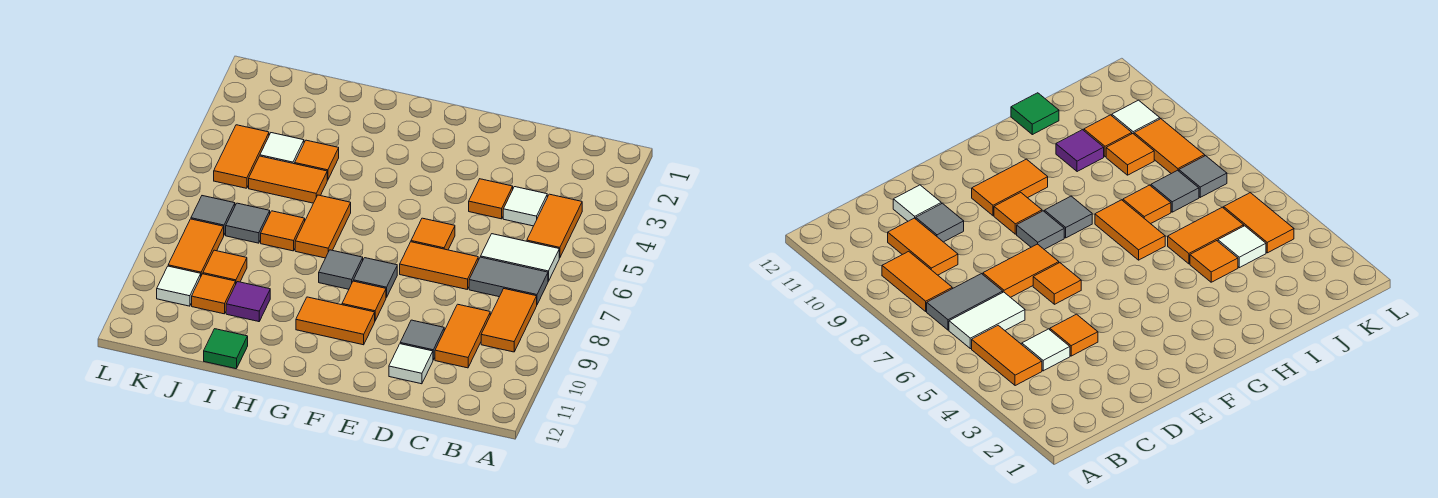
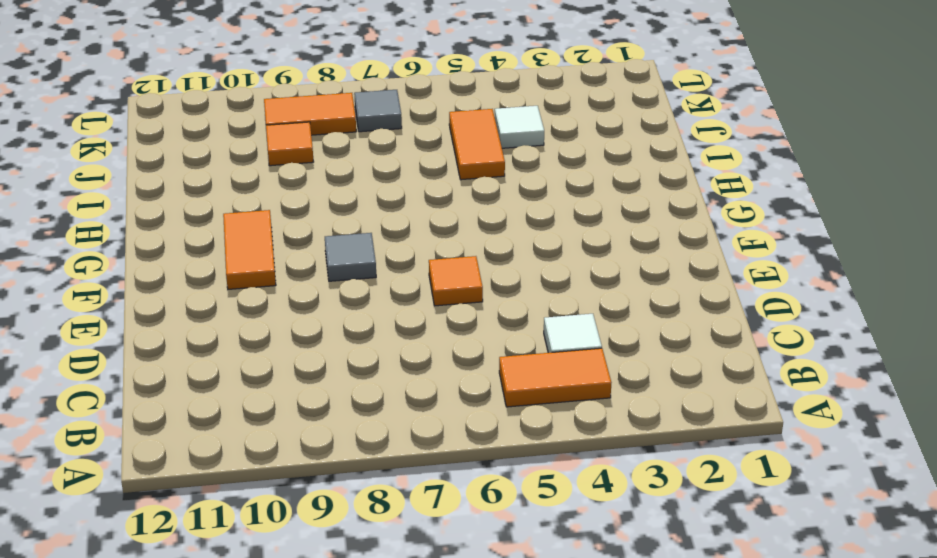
none -> white 1x2 tile [481,234,559,281]
none -> grey 1x2 tile [469,257,548,304]
none -> orange 1x2 tile [481,289,537,352]

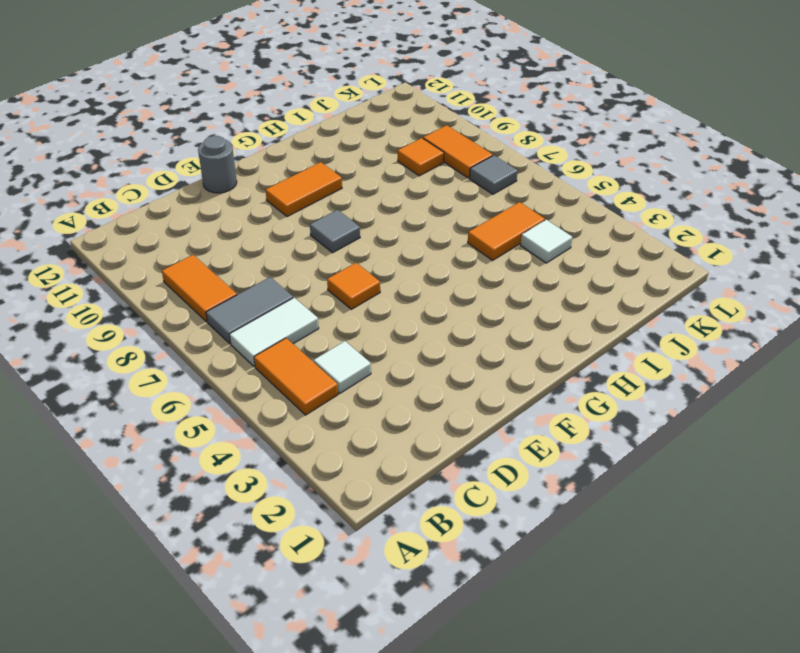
grey 1x1 round brick [198,136,237,193] -> none
none -> orange 1x2 tile [435,304,490,368]
none -> orange 1x1 tile [469,179,513,219]
none -> orange 1x2 tile [400,242,478,289]

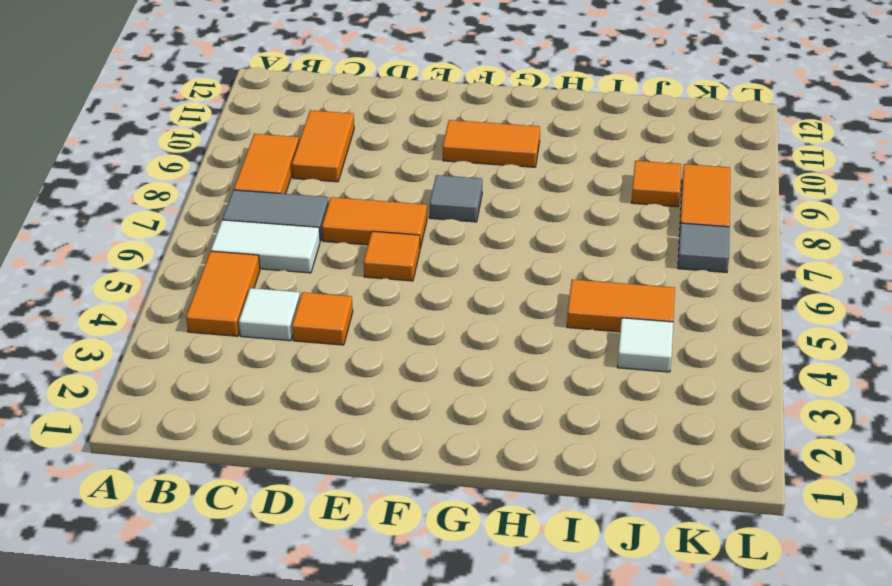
none -> grey 1x1 tile [400,320,444,360]
none -> white 1x1 tile [389,344,433,384]
none -> orange 1x1 tile [342,281,386,320]

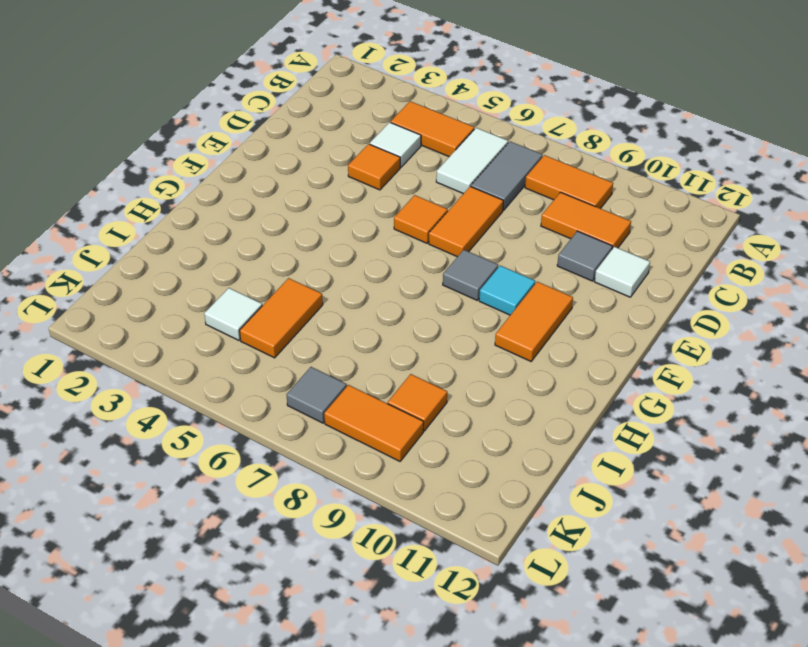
cyan 1x1 tile [479,266,535,315] -> orange 1x1 tile [342,281,386,320]
none -> grey 1x1 tile [319,250,363,289]
none -> orange 1x2 tile [295,195,351,258]
none -> orange 1x1 tile [295,140,339,180]

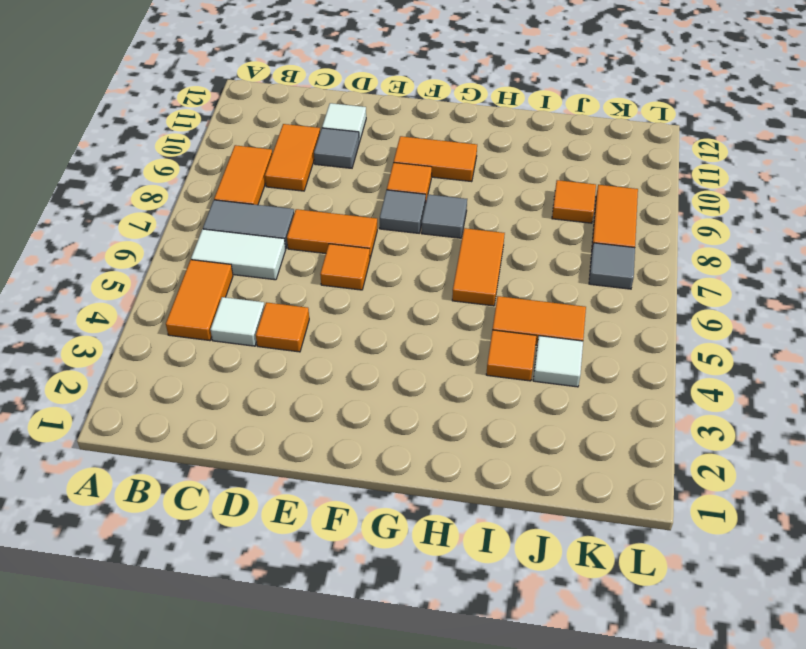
none -> orange 1x1 tile [261,211,305,251]
none -> purple 1x1 tile [226,282,270,322]
none -> green 1x1 tile [204,329,248,369]

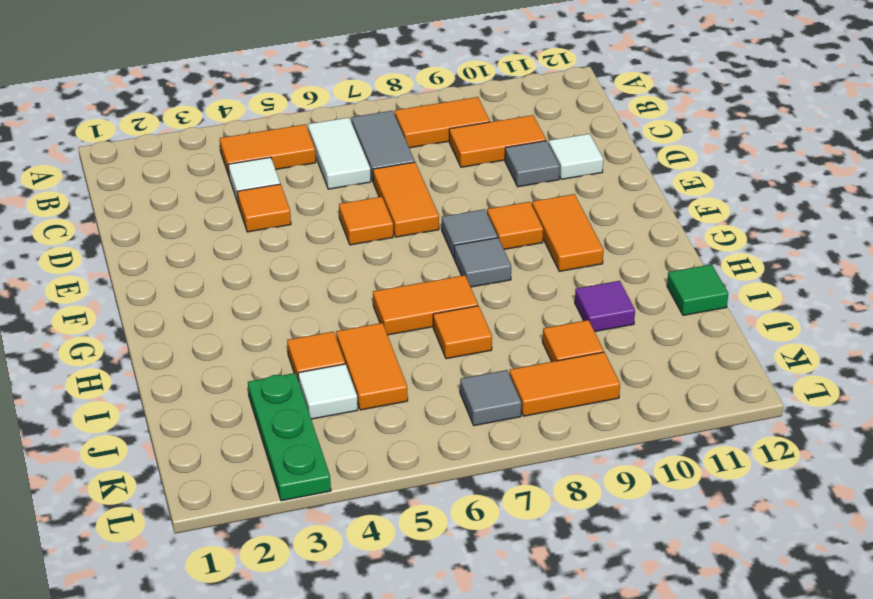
green 1x3 plate [248,373,331,501] -> none
none -> grey 1x1 tile [226,203,270,243]
none -> orange 1x1 tile [192,274,236,314]
none -> orange 1x2 tile [214,125,269,188]

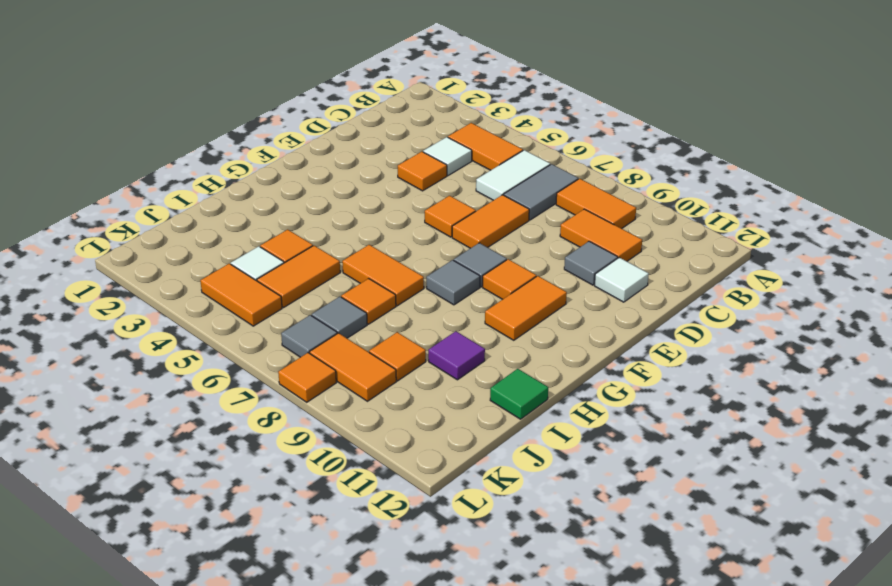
orange 1x1 tile [278,353,336,402] -> orange 1x1 tile moved to [192,274,236,314]
none -> white 1x1 tile [157,266,201,306]

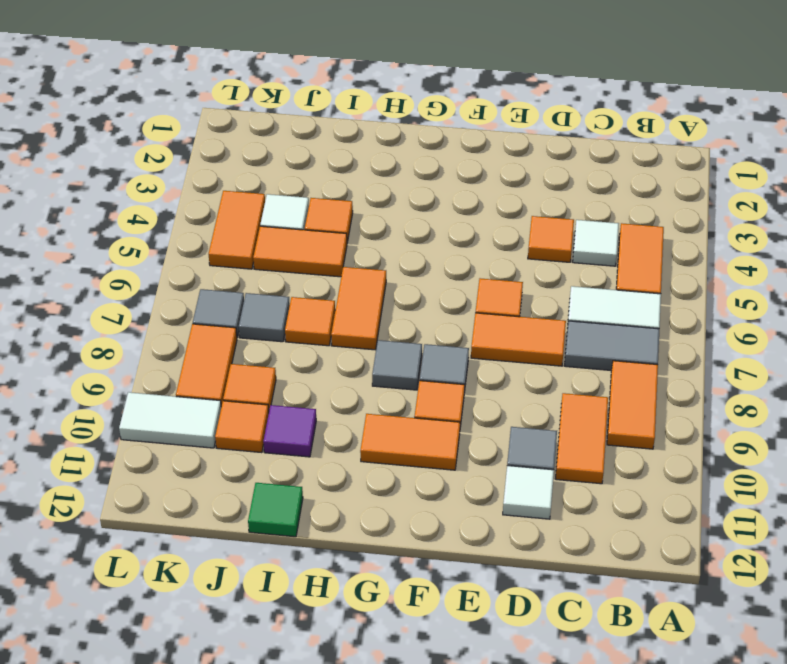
white 1x2 tile [119,392,221,448] -> white 1x1 tile [157,266,201,306]

